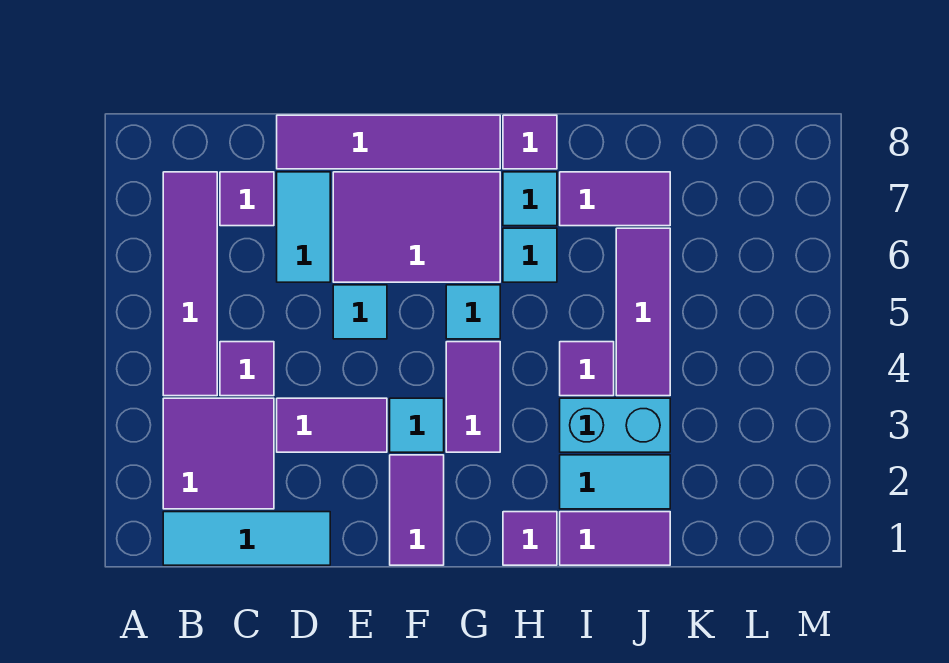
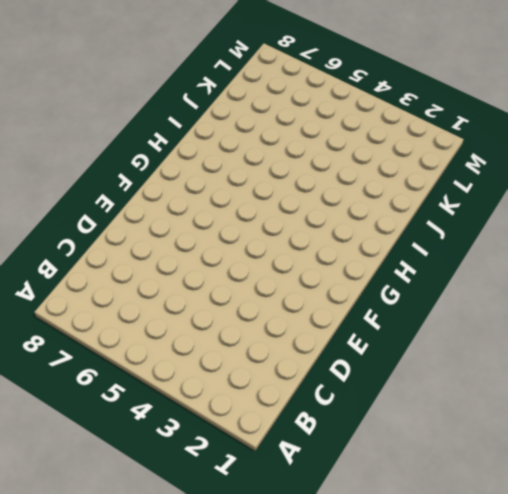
none -> cyan 1x3 tile [163,512,330,565]
none -> purple 2x2 tile [163,398,274,509]
none -> purple 1x4 tile [163,172,217,396]

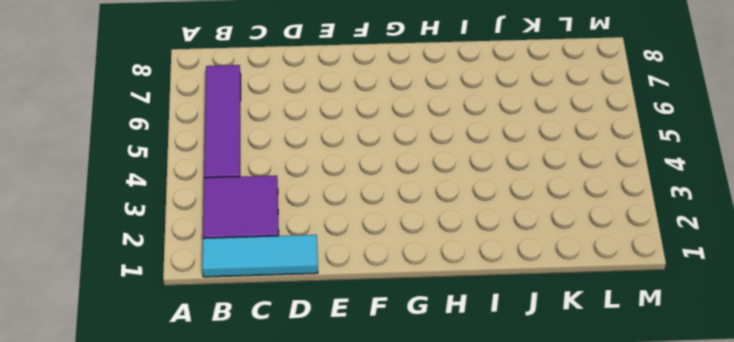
none -> purple 1x1 tile [220,342,274,396]
none -> purple 1x1 tile [220,172,274,226]
none -> purple 1x2 tile [277,398,387,452]

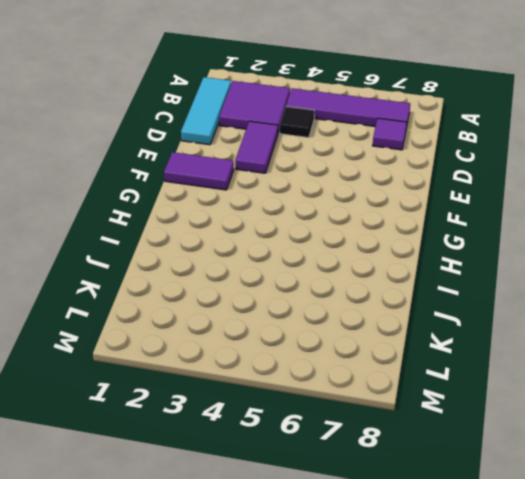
black 1x1 tile [280,106,314,138] -> purple 1x1 tile [220,342,274,396]
none -> cyan 1x2 tile [277,172,330,282]
none -> purple 1x4 tile [277,115,500,169]
none -> cyan 1x1 tile [333,285,387,339]

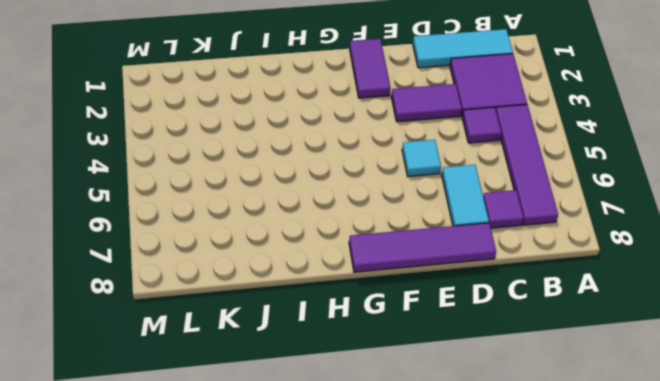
none -> purple 2x3 tile [333,172,500,282]
none -> cyan 1x1 tile [390,398,444,452]
none -> purple 1x2 tile [446,342,500,452]

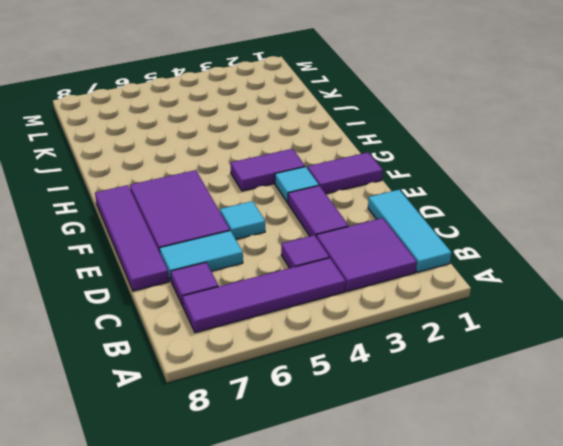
none -> cyan 1x1 tile [446,285,500,339]
none -> purple 1x1 tile [503,512,557,565]
none -> cyan 1x1 tile [503,228,557,282]

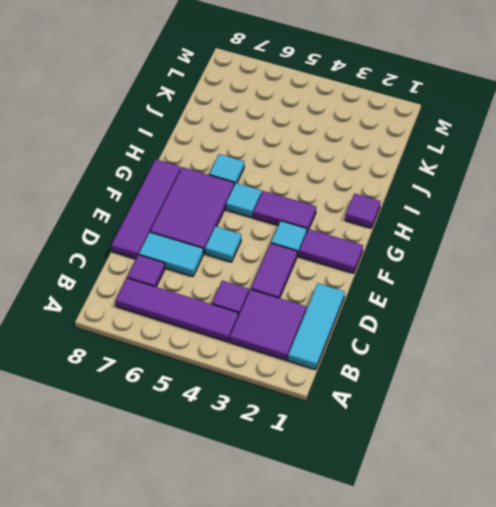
none -> cyan 1x1 tile [503,172,557,226]
none -> purple 1x1 tile [503,115,557,169]
none -> purple 1x2 tile [560,512,670,565]

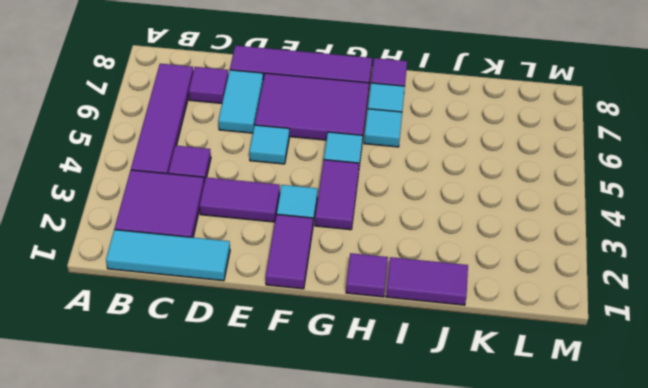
none -> cyan 1x2 tile [560,455,670,509]
none -> cyan 1x2 brick [560,398,670,452]
none -> purple 1x1 tile [560,342,614,396]

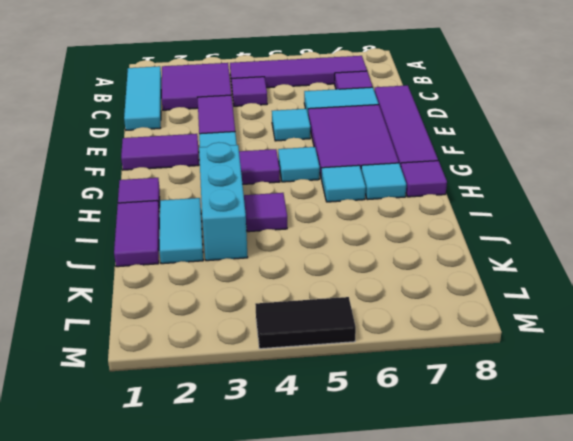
cyan 1x3 brick [199,142,248,261] -> cyan 1x2 brick [560,398,670,452]
black 1x2 tile [255,297,356,349] -> none
none -> purple 1x2 tile [560,172,670,226]
none -> purple 1x3 tile [616,228,670,396]

